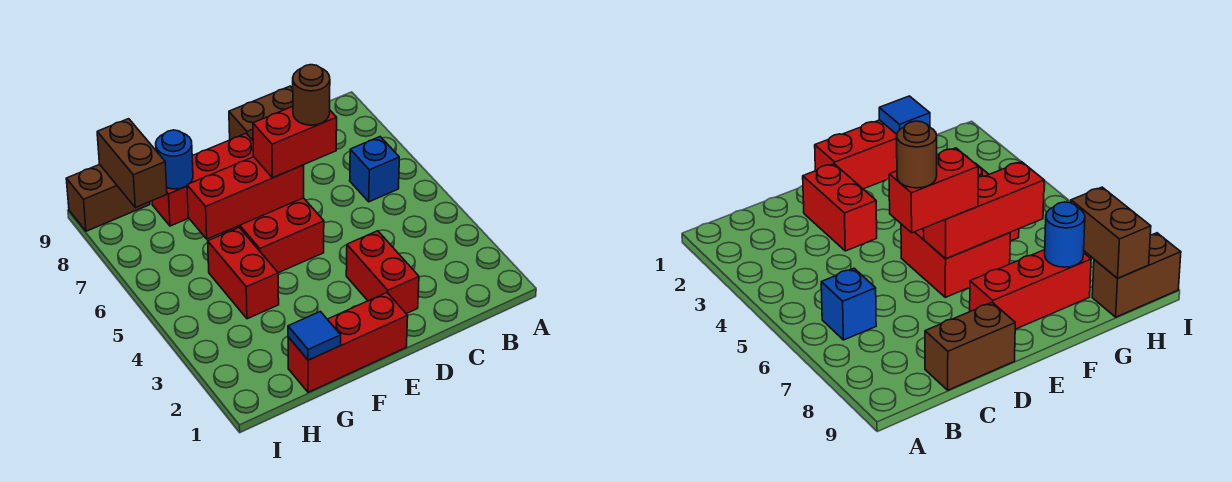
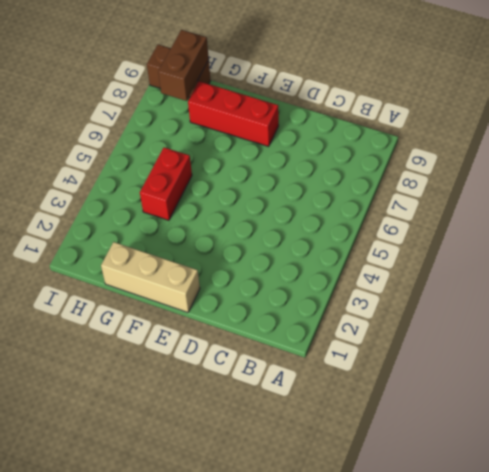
tan 1x3 brick [101,242,200,312] -> red 1x3 brick [288,293,408,392]
none -> blue 1x1 brick [350,137,399,202]
none -> brown 1x2 brick [229,86,293,140]
none -> red 1x2 brick [346,231,419,314]

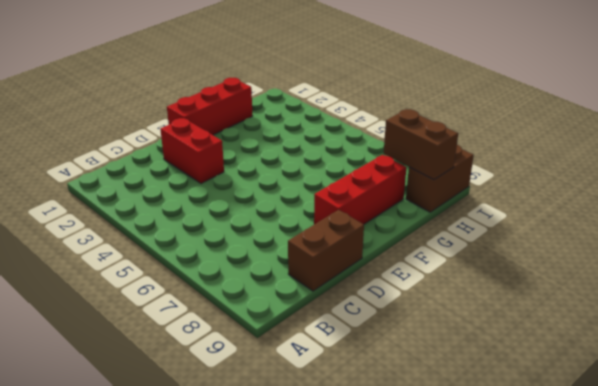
none -> blue 1x1 brick [350,137,399,202]
none -> red 2x2 brick [222,198,324,273]
none -> red 1x2 brick [208,228,279,319]

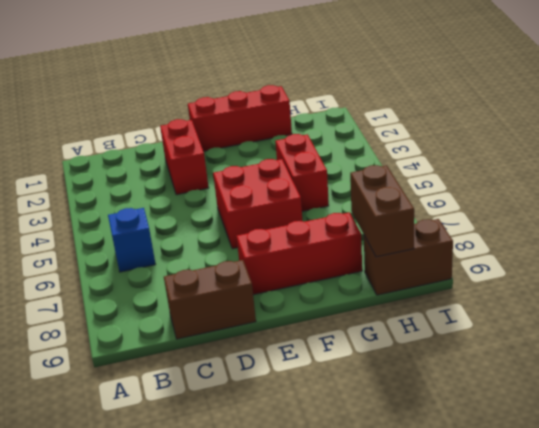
none -> red 1x3 brick [187,157,304,239]
none -> blue 1x1 tile [288,311,341,360]
none -> blue 1x1 round brick [156,130,193,189]

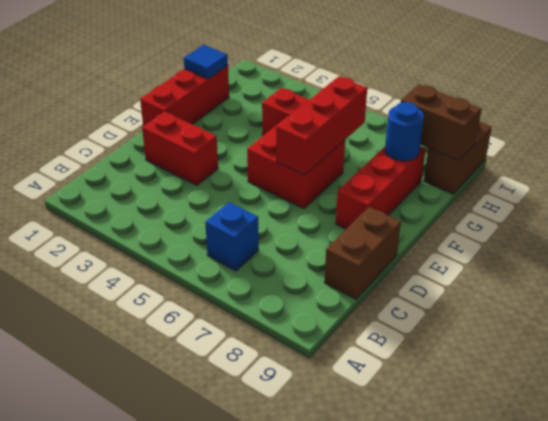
none -> red 1x2 brick [253,106,337,178]
none -> brown 1x1 round brick [293,65,330,125]

